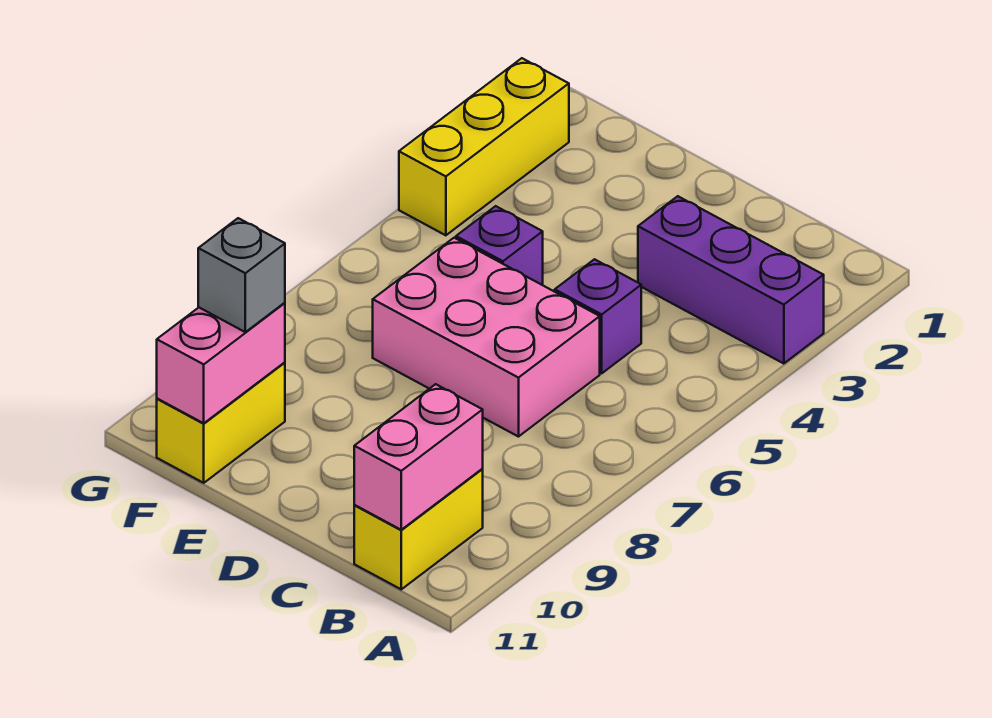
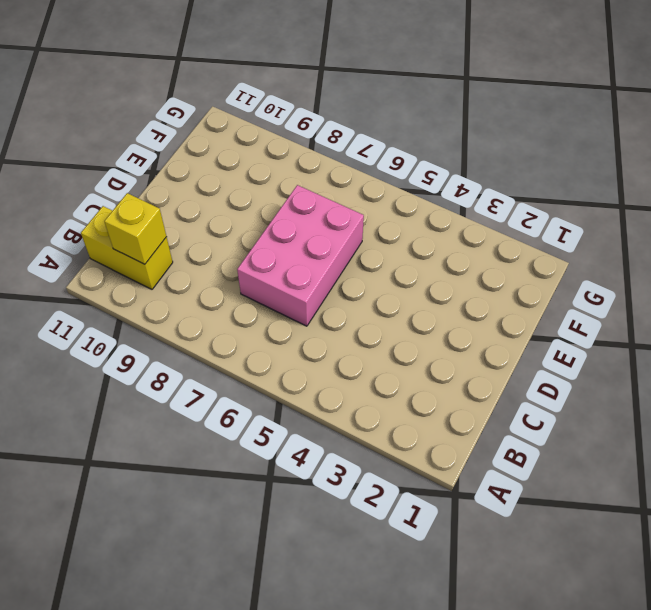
yellow 1x1 brick [104,193,167,264] -> pink 1x2 brick [354,384,483,530]
none -> purple 1x3 brick [638,196,824,364]
none -> purple 1x1 brick [555,259,641,373]

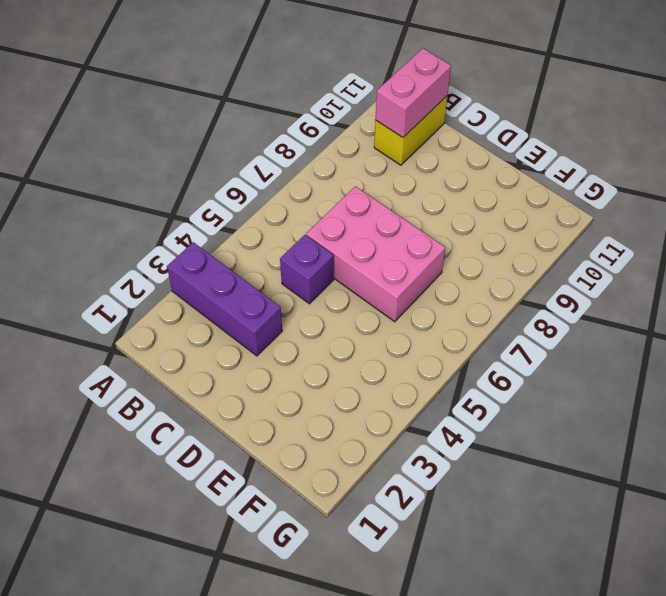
none -> purple 1x1 brick [456,206,543,285]
none -> yellow 1x2 brick [157,362,285,483]

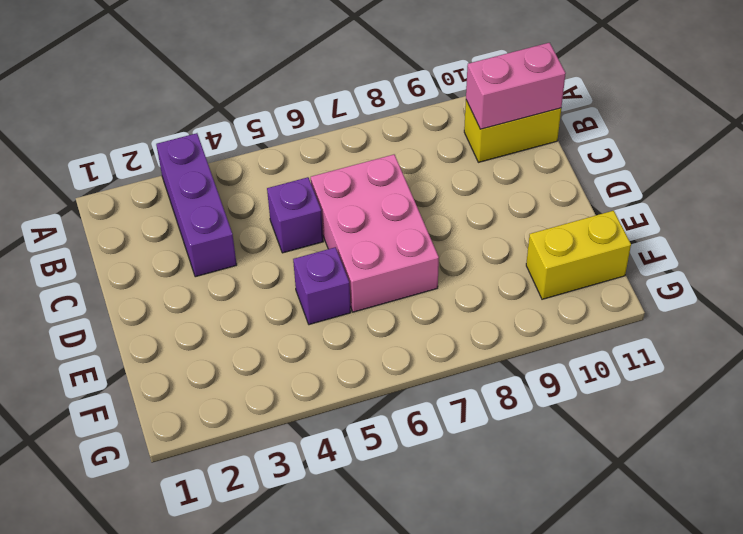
none -> yellow 1x3 brick [399,58,569,235]
none -> pink 1x2 brick [157,303,285,423]

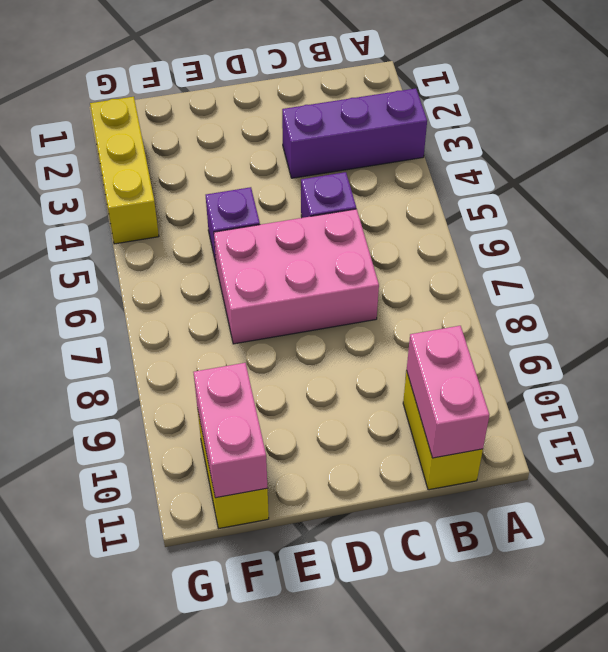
none -> grey 1x1 brick [198,218,285,332]

